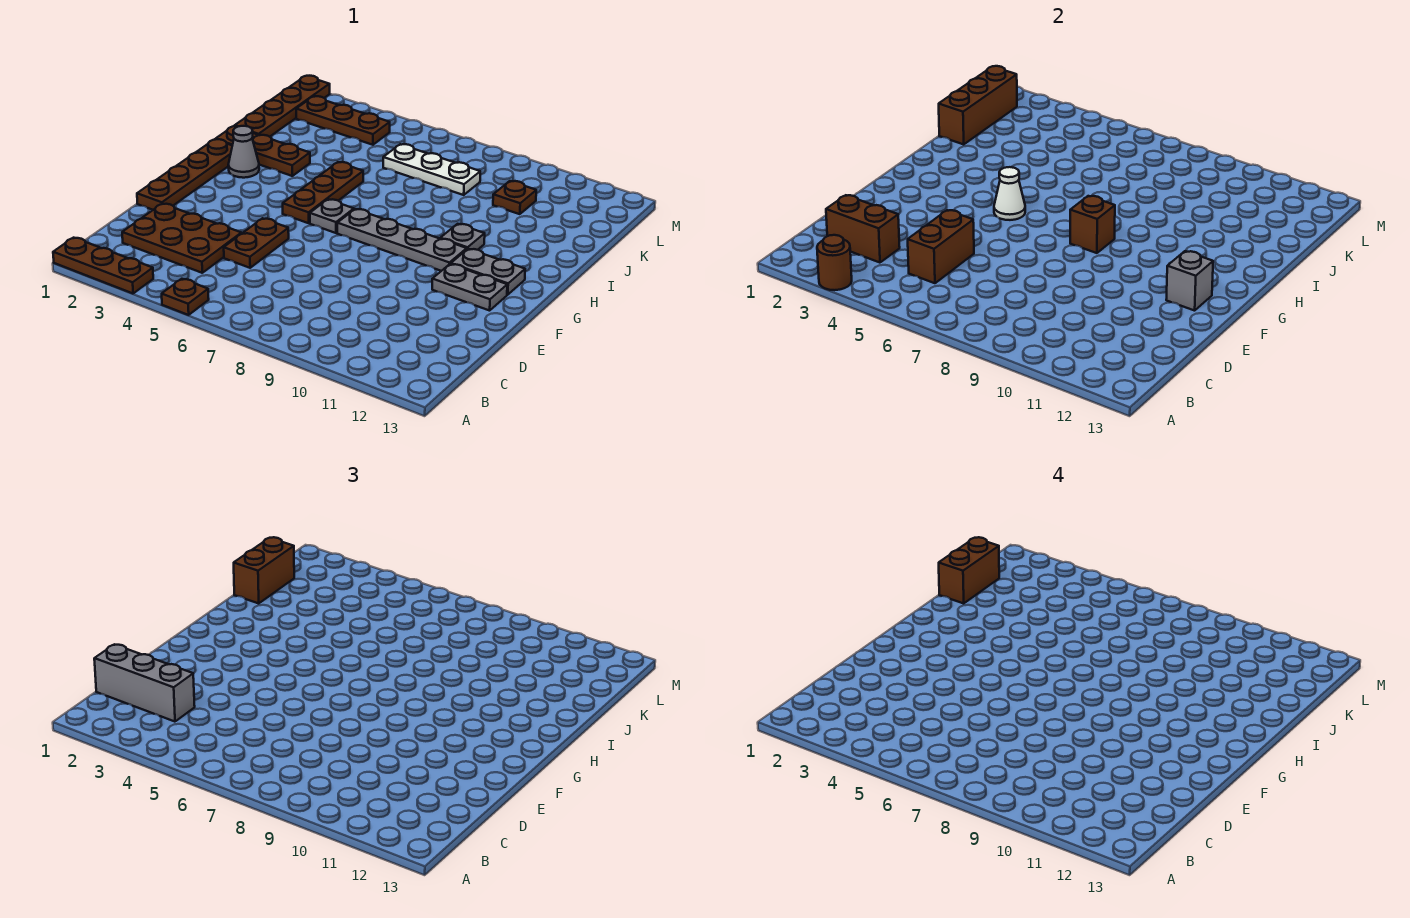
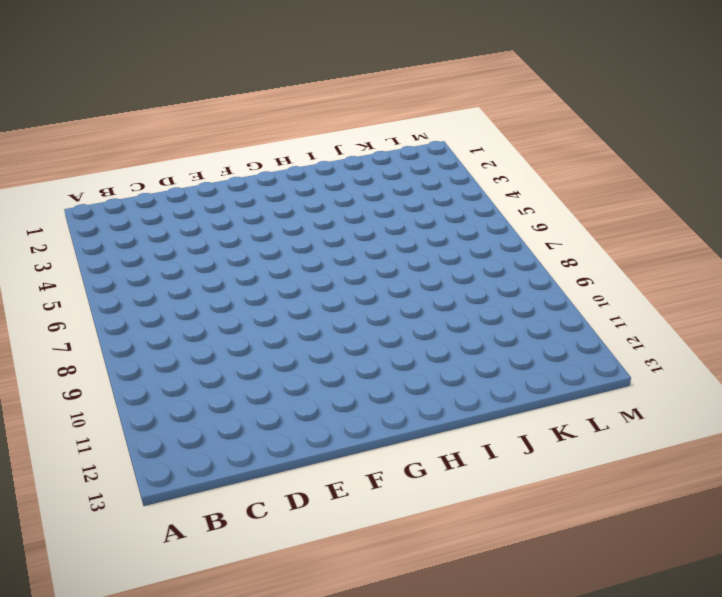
none -> brown 1x3 plate [53,238,153,293]
none -> brown 1x1 plate [162,279,209,315]
none -> brown 2x3 plate [122,204,241,273]

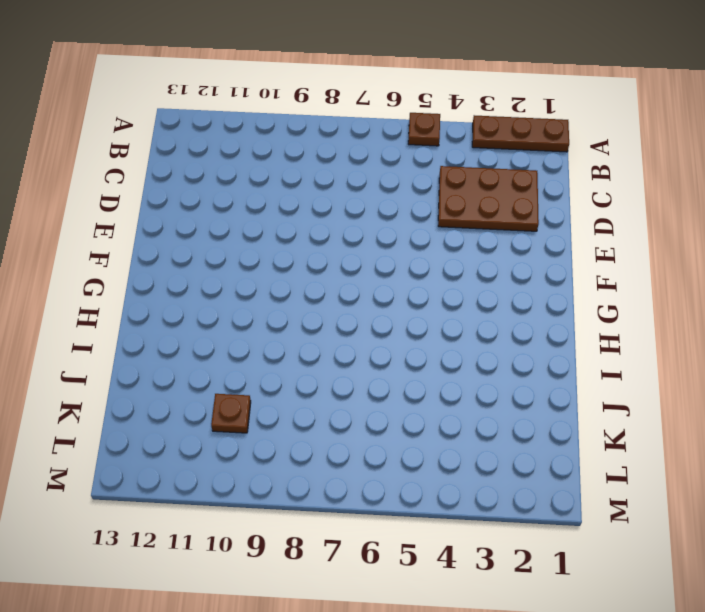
none -> brown 1x2 plate [224,218,289,268]
none -> brown 1x4 plate [137,139,232,210]
none -> grey 1x2 plate [432,264,507,311]

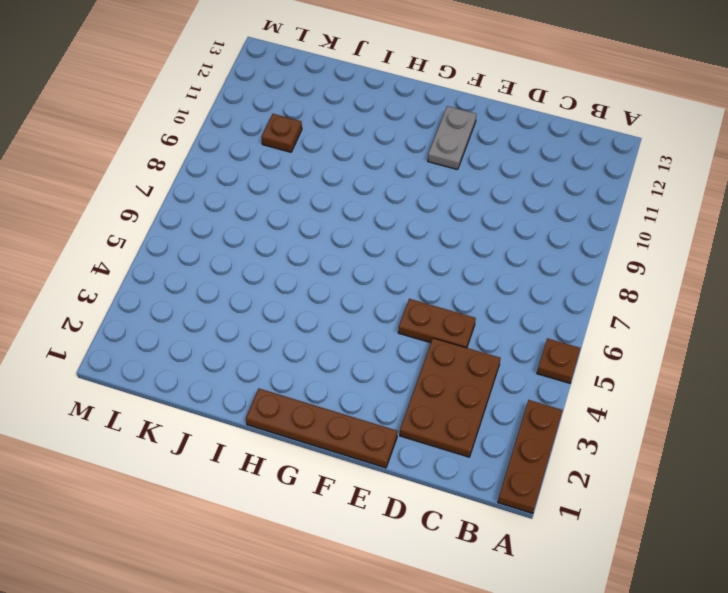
none -> brown 1x3 plate [283,162,363,223]
none -> grey 1x1 plate [310,199,354,233]
none -> grey 1x4 plate [337,209,467,271]

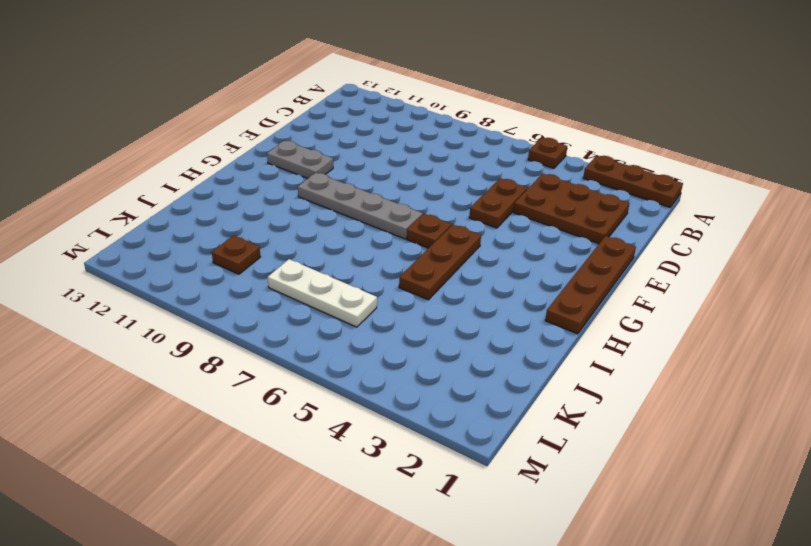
brown 1x1 plate [407,214,451,248] -> grey 1x1 plate [310,199,354,233]
none -> grey 1x2 plate [451,249,525,295]
none -> grey 1x1 cone [228,126,259,178]
none -> grey 1x1 plate [440,224,485,250]

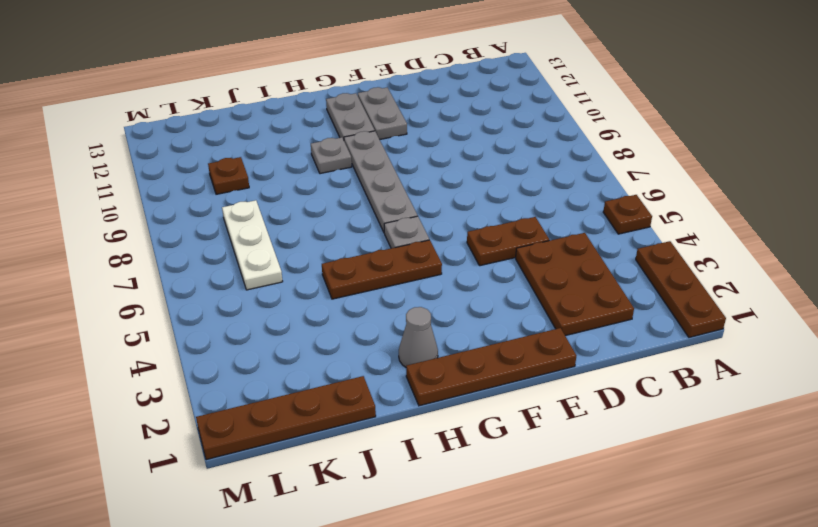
none -> brown 1x3 plate [216,126,310,176]
none -> brown 1x3 plate [296,96,390,145]
none -> brown 1x1 round brick [817,235,852,290]

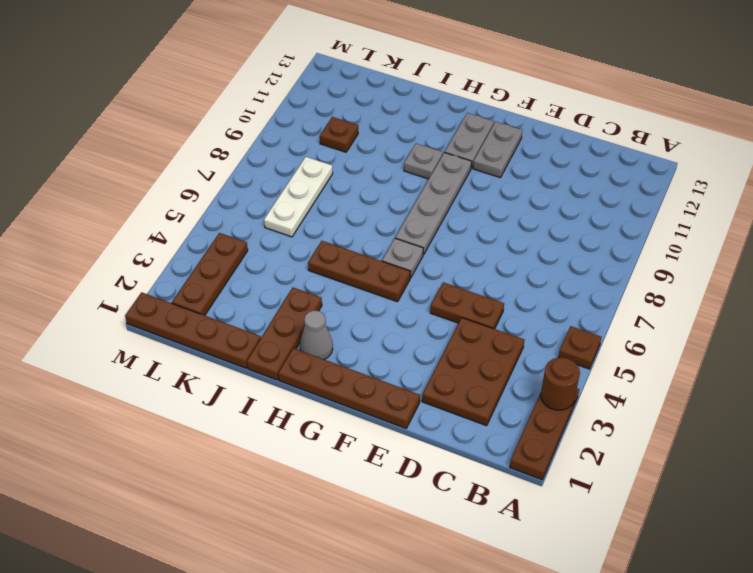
none -> brown 1x2 brick [826,195,900,263]
none -> brown 1x2 brick [908,210,974,283]
none -> grey 1x1 brick [1166,251,1213,311]

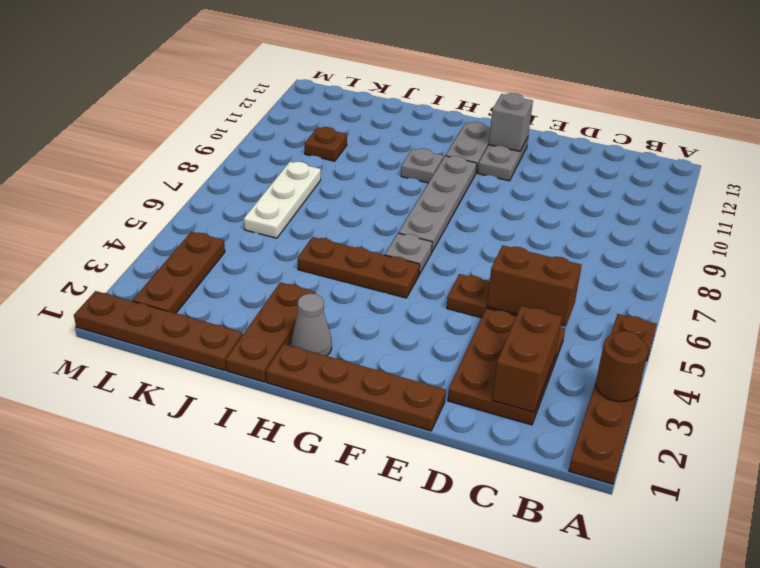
none -> white 1x1 cone [994,167,1025,220]
none -> brown 1x1 brick [1070,196,1115,253]
none -> brown 1x3 brick [939,66,1017,144]

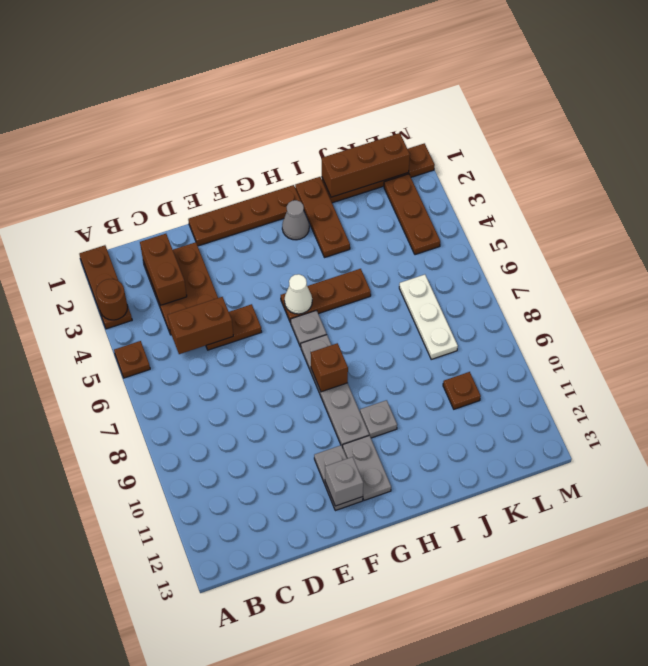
none -> grey 1x3 brick [94,644,195,722]
none -> brown 1x2 brick [234,537,294,603]
none -> brown 1x2 brick [939,537,999,603]

